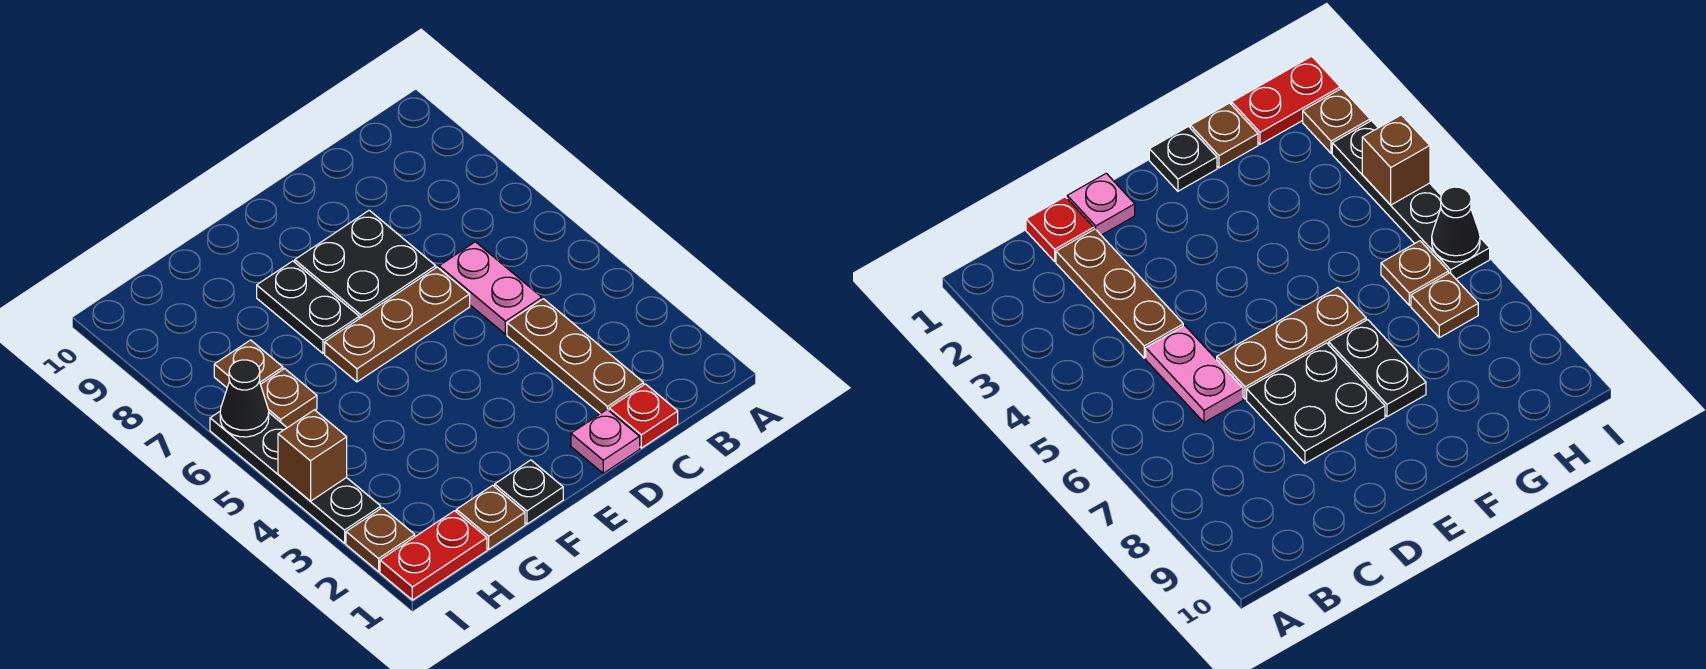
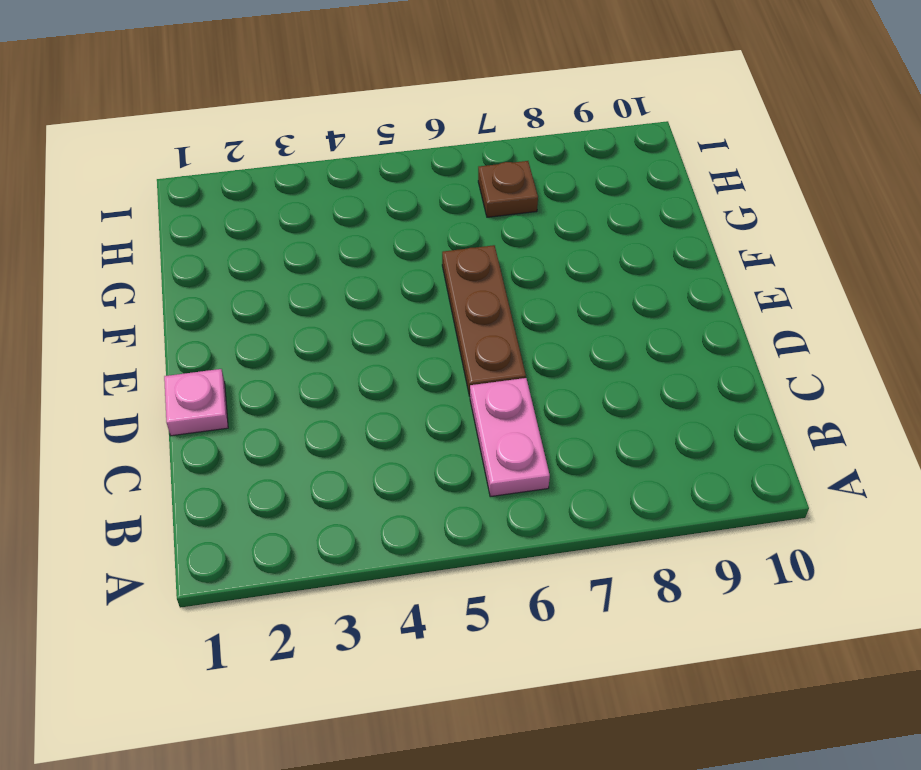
pink 1x2 plate [470,378,550,497] -> pink 1x2 plate turned to [439,242,542,334]
none -> red 1x1 plate [609,384,678,448]
none -> brown 1x3 plate [507,299,644,414]
none -> black 2x2 plate [295,210,436,319]

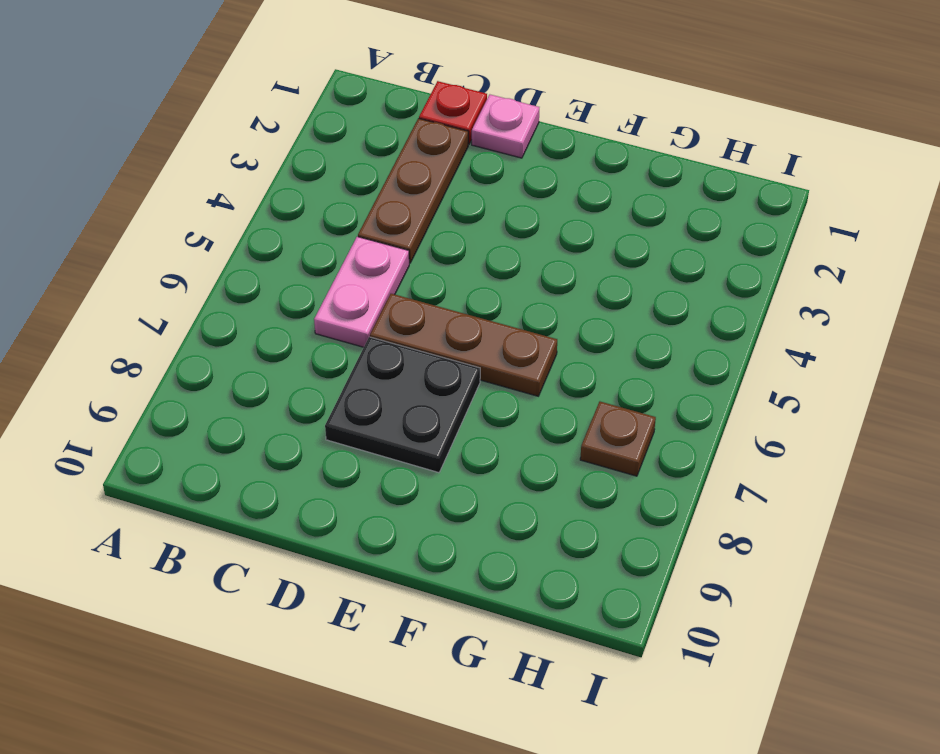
none -> black 1x1 plate [495,460,563,524]
none -> black 1x2 plate [257,261,359,353]
none -> brown 1x1 plate [456,485,525,549]

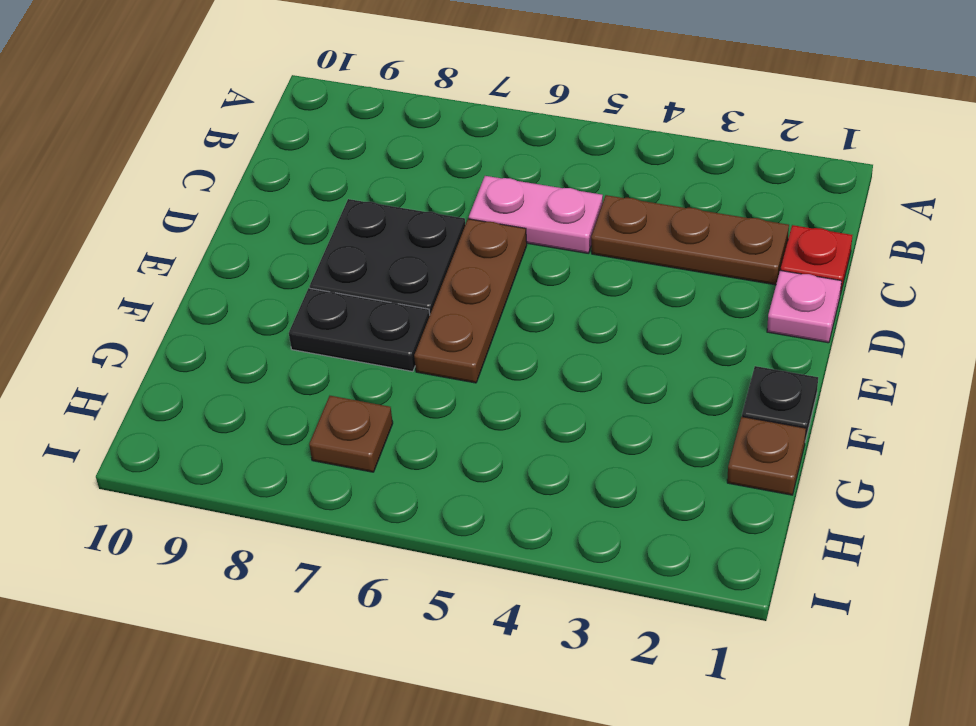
none -> red 1x2 plate [380,511,487,600]
none -> brown 1x1 plate [261,369,317,428]
none -> brown 1x1 plate [346,508,415,572]

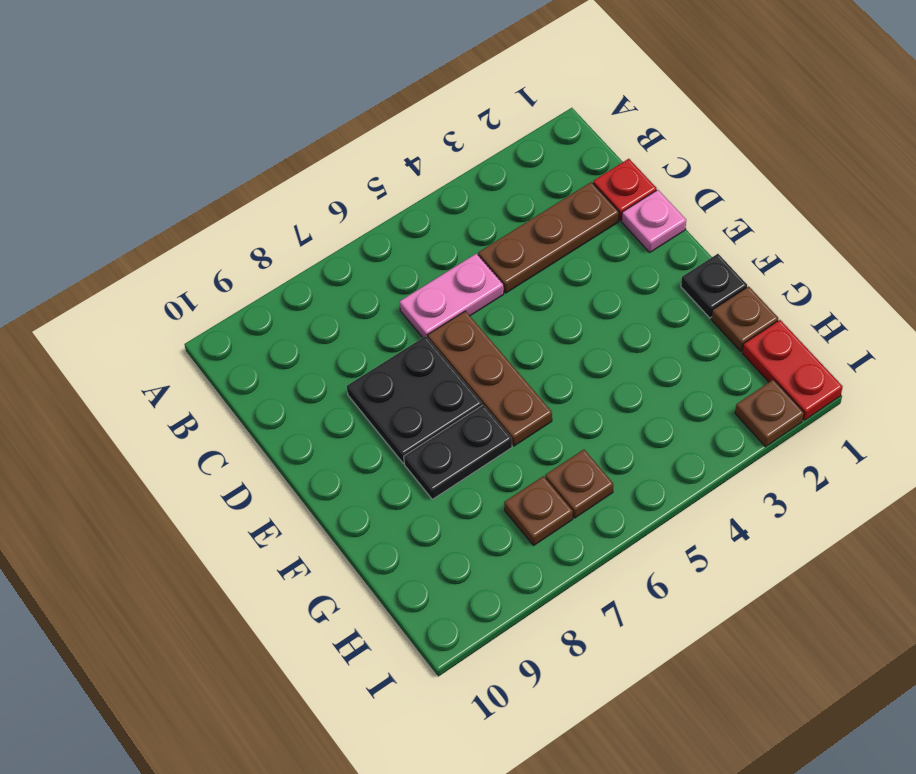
none -> black 1x4 plate [210,412,381,543]
none -> brown 1x1 brick [278,410,347,501]
none -> black 1x1 cone [220,360,269,437]

